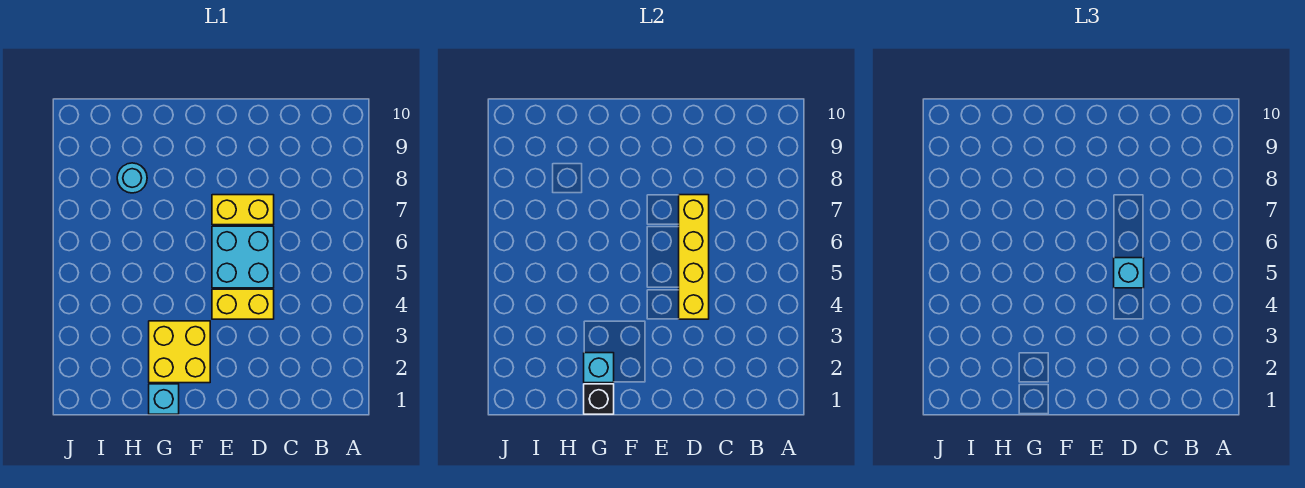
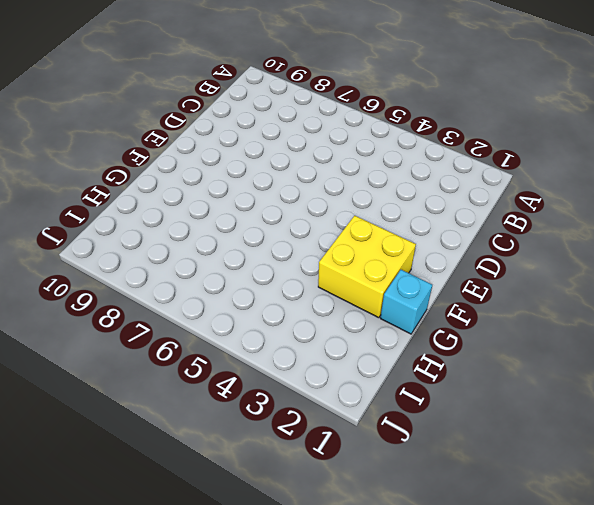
none -> yellow 1x2 brick [212,289,274,319]
none -> cyan 2x2 brick [212,226,274,288]

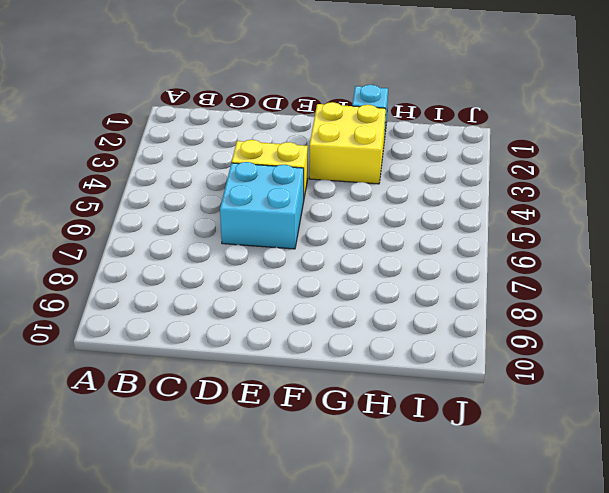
none -> yellow 1x2 brick [212,195,274,225]
none -> cyan 1x1 round brick [117,163,147,193]

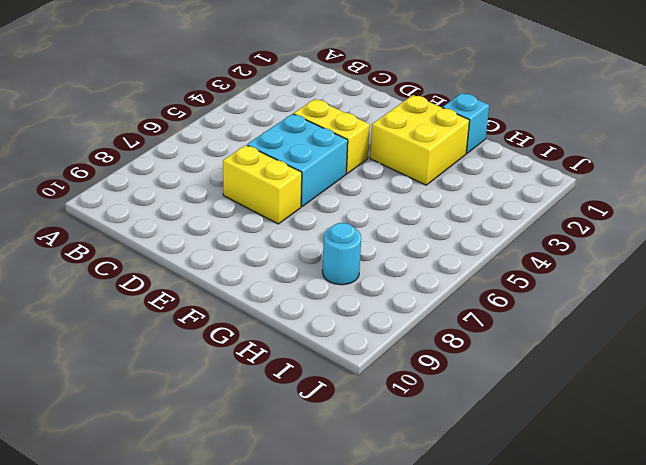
none -> yellow 1x4 brick [679,195,709,319]
none -> black 1x1 brick [584,384,614,414]

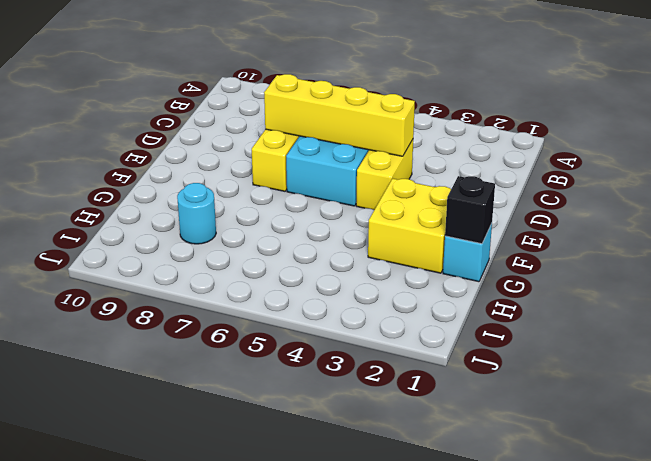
none -> cyan 1x1 brick [584,353,614,383]
none -> cyan 1x1 brick [1114,258,1144,288]

